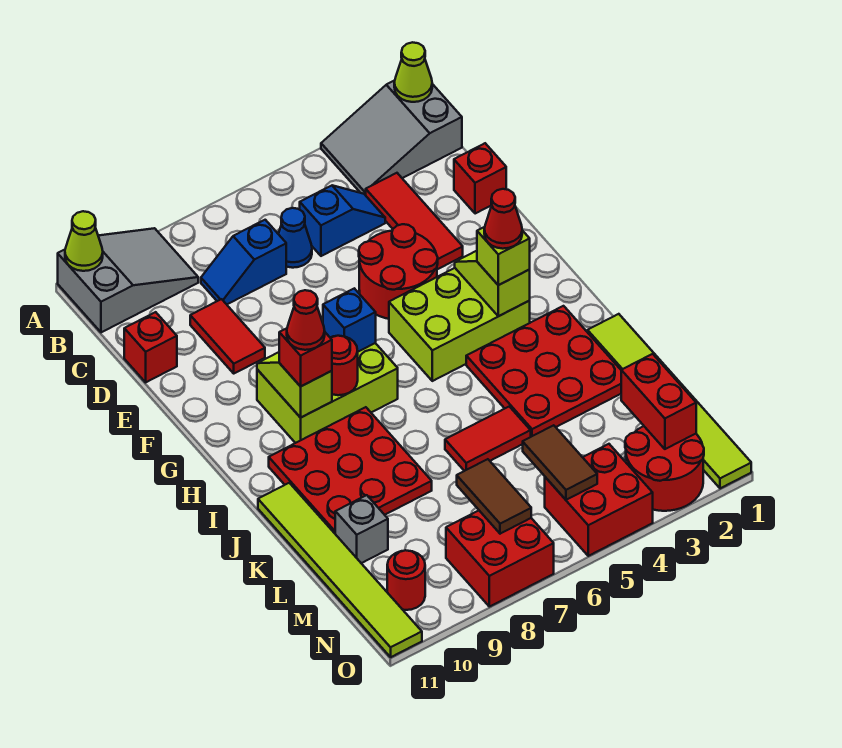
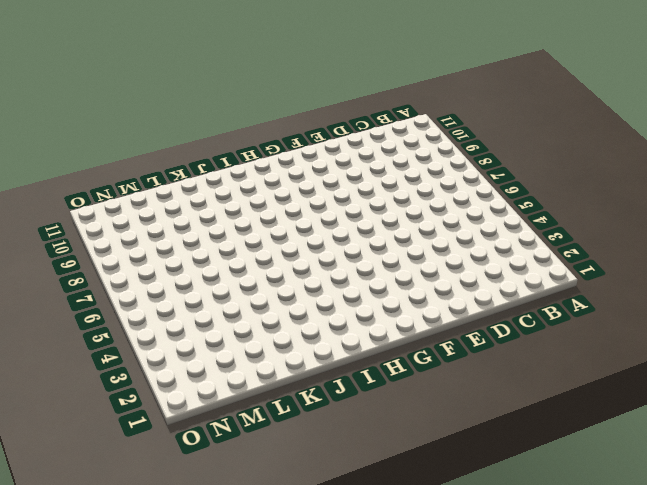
none -> grey 2x3 slope [321,81,462,195]
none -> grey 2x3 slope [58,228,198,332]
none -> red 1x3 tile [366,173,463,269]
none -> blue 1x2 slope [300,185,385,256]

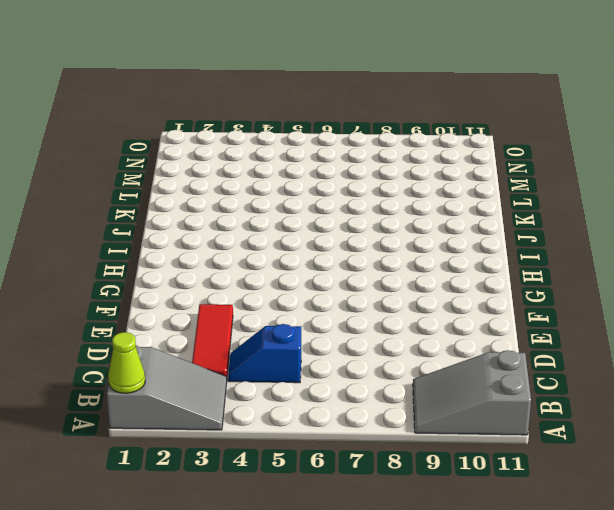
none -> blue 1x1 cone [279,208,312,268]
none -> blue 1x2 slope [201,220,286,304]
none -> red 1x1 brick [454,143,506,214]
none -> red 1x2 tile [190,299,265,373]

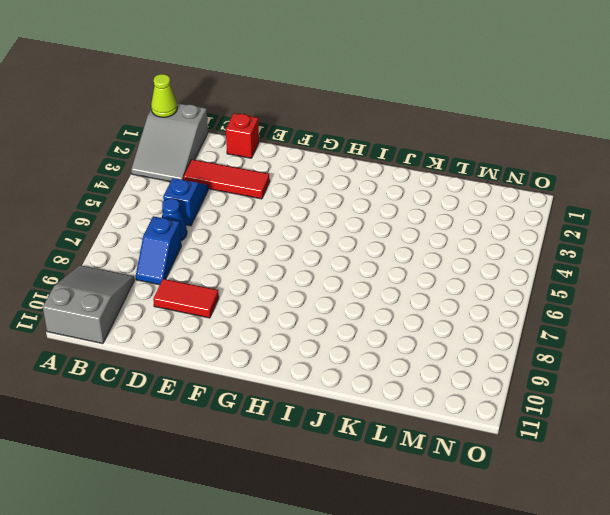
none -> red 1x1 brick [124,312,177,382]
none -> red 2x2 round brick [359,224,438,319]
none -> lime 2x3 brick [389,268,530,381]
none -> lime 2x3 brick [257,343,398,443]

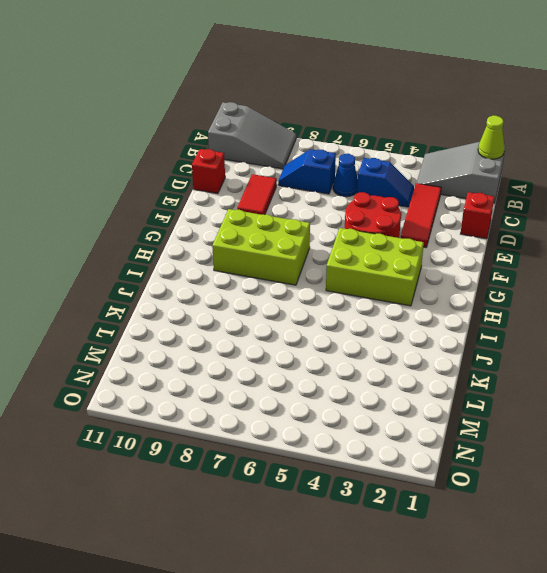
none -> red 3x3 plate [466,306,621,437]
none -> red 3x3 plate [269,407,432,533]
none -> lime 1x6 tile [588,314,751,488]
none -> lime 1x6 tile [258,483,422,657]

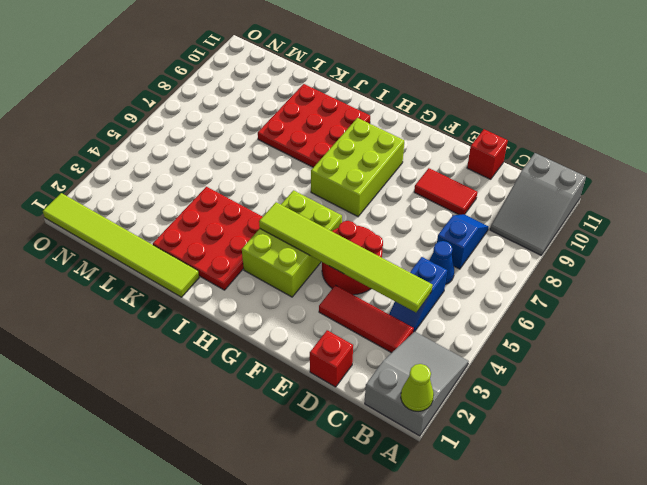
lime 1x6 tile [259,202,433,312] -> lime 1x6 tile moved to [258,483,422,657]
none -> red 1x2 tile [445,407,531,471]
none -> grey 1x1 brick [335,495,388,563]
none -> red 2x2 round brick [625,426,704,511]
none -> red 2x2 brick [545,444,653,556]

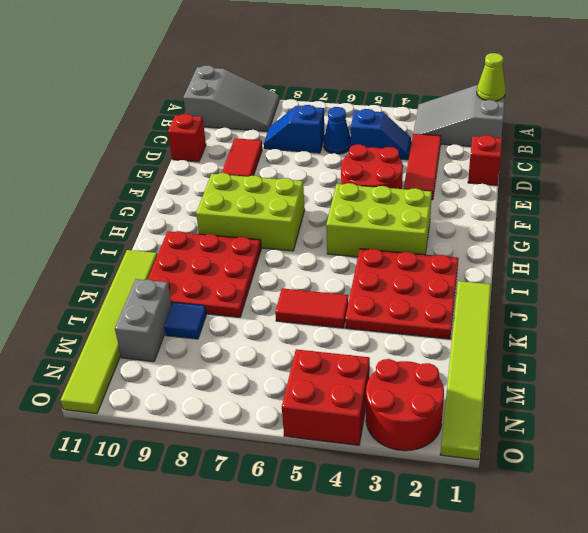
blue 1x1 tile [164,303,206,339] -> none
grey 1x2 brick [115,279,172,362] -> grey 1x1 brick [335,495,388,563]
none -> red 2x2 brick [446,511,554,607]
none -> red 1x1 round brick [387,550,425,610]
none -> lime 1x1 cone [65,211,103,271]
none -> lime 1x2 slope [455,251,530,316]

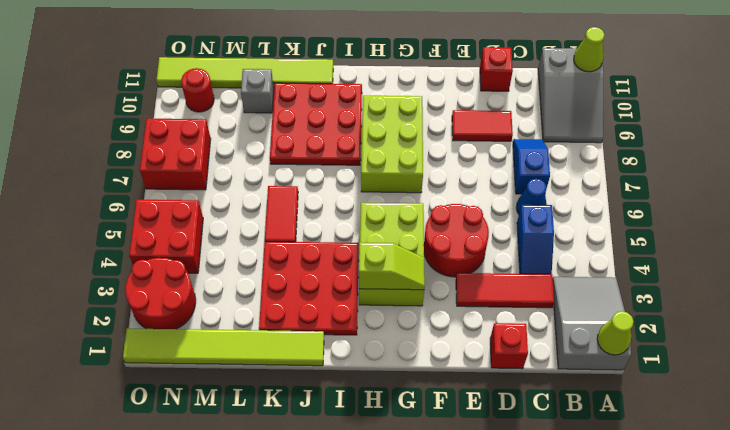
none -> blue 1x1 brick [323,288,376,352]
none -> lime 1x2 slope [257,352,332,418]
none -> red 1x1 round brick [330,336,358,395]
none -> red 1x2 brick [621,354,696,449]

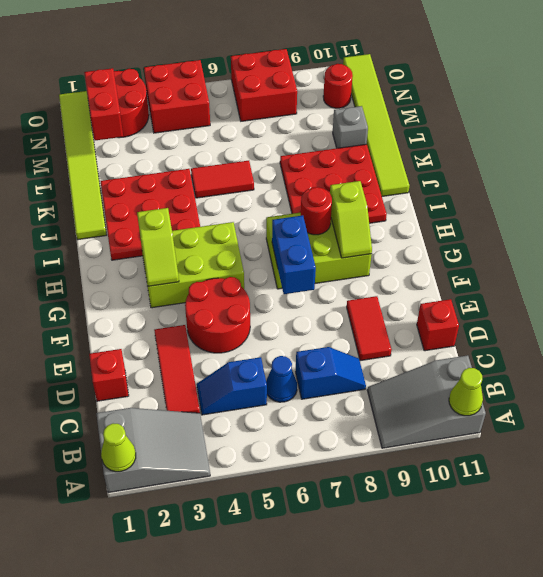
blue 1x2 brick [272,215,316,294] -> blue 1x1 brick [323,288,376,352]
none -> brown 1x2 tile [523,425,597,500]
none -> brown 1x2 tile [457,459,531,534]
none -> lime 1x1 brick [477,227,530,285]
none -> red 1x1 brick [279,328,332,387]

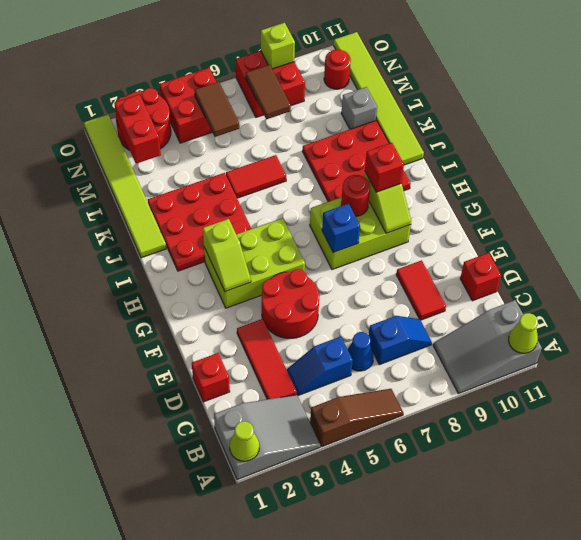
brown 1x3 slope [310,389,403,447] -> none
lime 1x1 brick [261,23,295,69] -> lime 1x1 brick moved to [477,227,530,285]
none -> red 1x1 cone [484,189,522,249]
none -> red 1x1 cone [287,290,325,350]

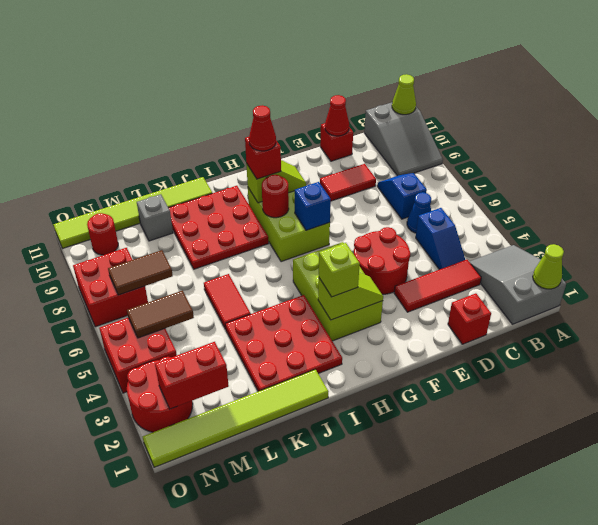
red 1x1 cone [325,95,349,136] -> red 1x1 cone moved to [484,189,522,249]

